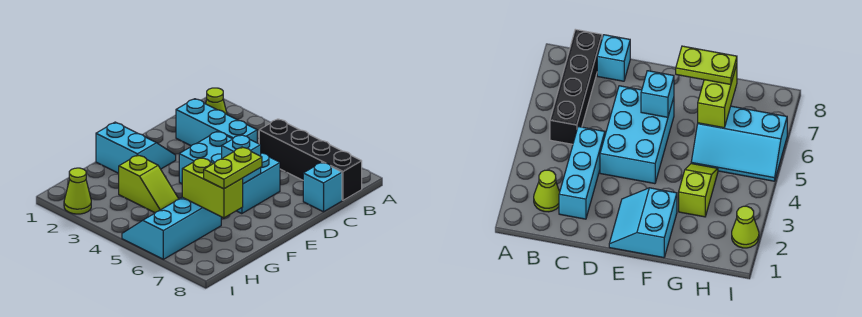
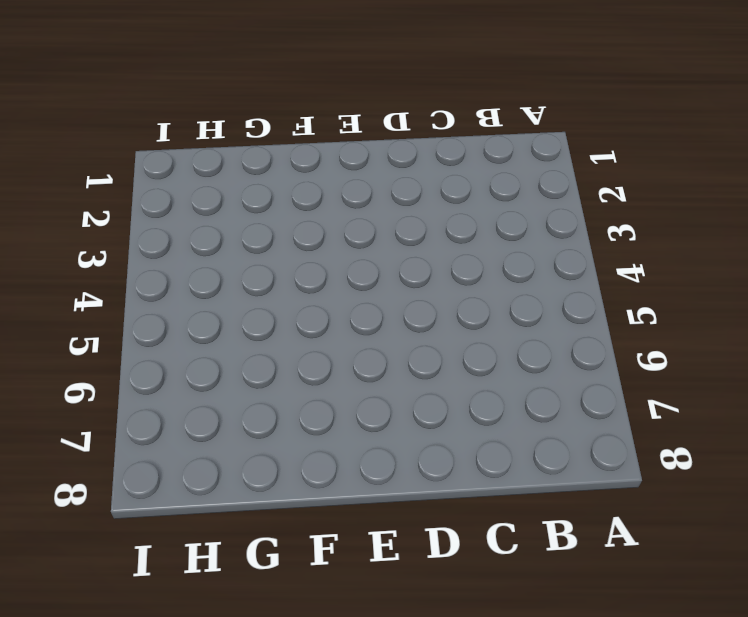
none -> lime 1x1 cone [206,88,227,114]
none -> black 1x4 brick [259,119,362,200]
none -> cyan 1x3 brick [176,99,257,146]

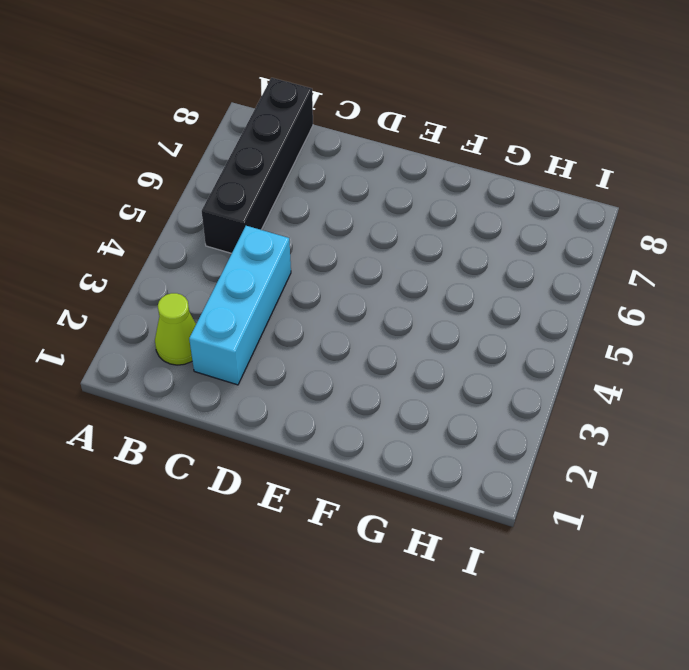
none -> cyan 1x1 brick [303,162,342,212]
none -> cyan 2x3 brick [179,131,280,214]
none -> cyan 2x2 slope [96,122,176,173]

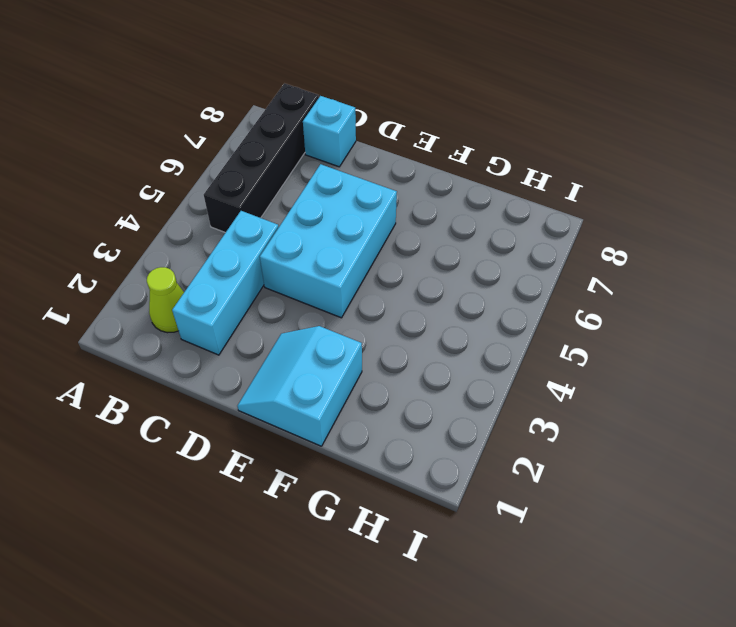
none -> lime 1x2 slope [119,155,178,213]
none -> cyan 2x3 slope [122,197,221,259]
none -> lime 1x1 cone [64,168,91,214]

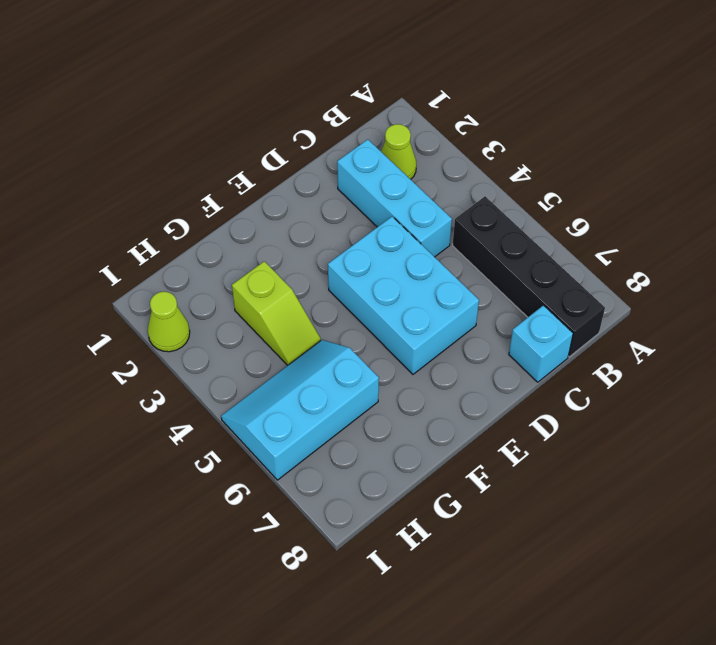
none -> cyan 2x2 slope [96,122,176,173]
none -> cyan 1x1 brick [222,135,261,184]
none -> lime 1x2 brick [182,158,243,218]

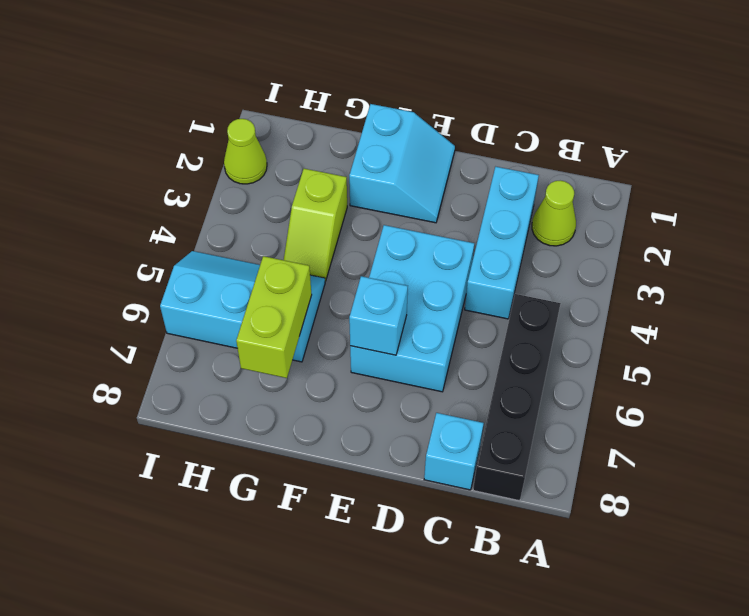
none -> lime 1x2 plate [204,147,262,189]

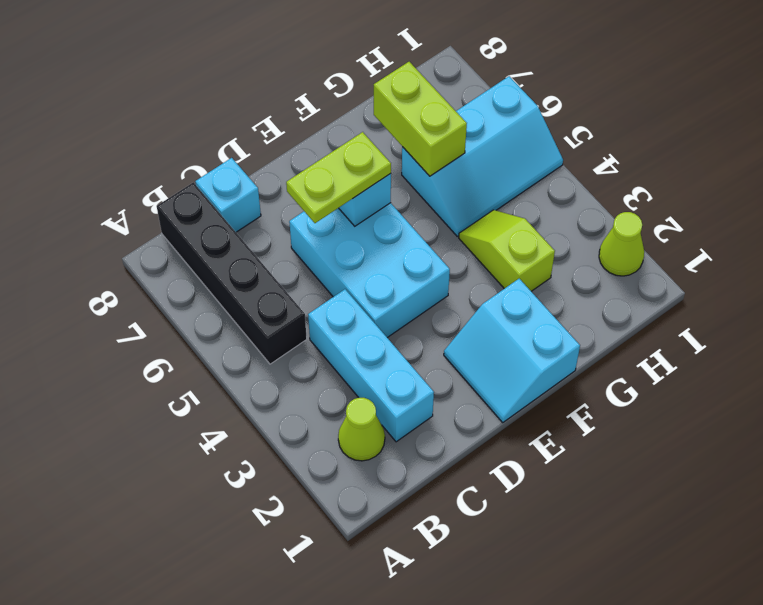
lime 1x2 plate [286,132,391,223] -> lime 1x2 plate moved to [204,147,262,189]

